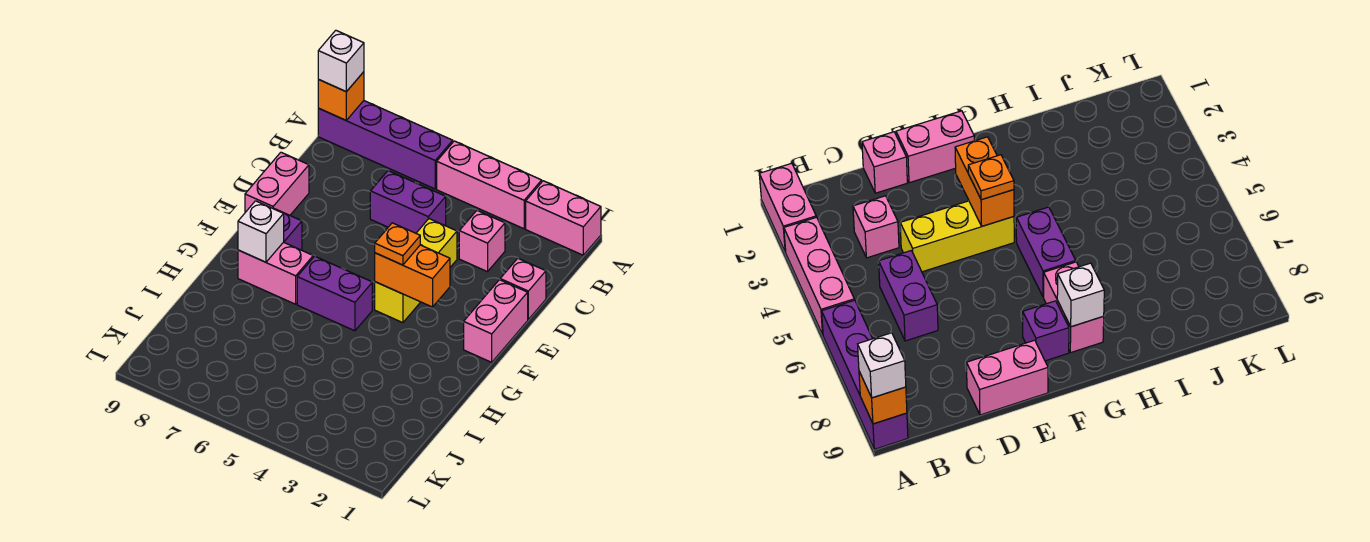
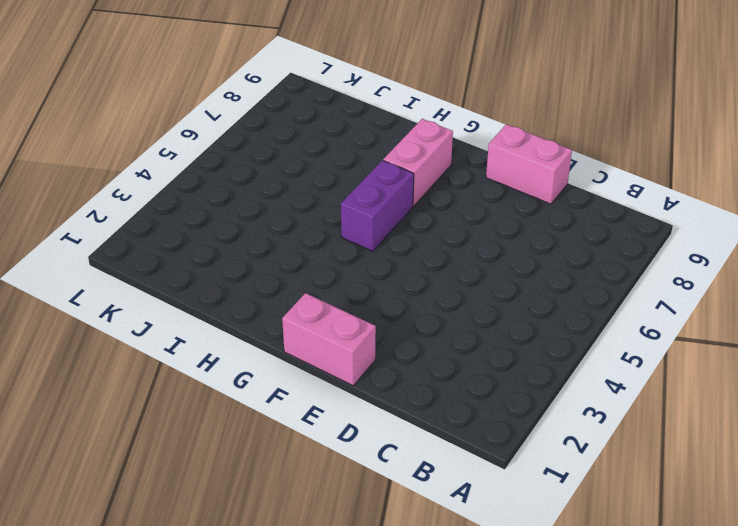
none -> pink 1x2 brick [526,181,601,255]
none -> pink 1x3 brick [437,141,542,229]
none -> purple 1x4 brick [318,101,453,189]

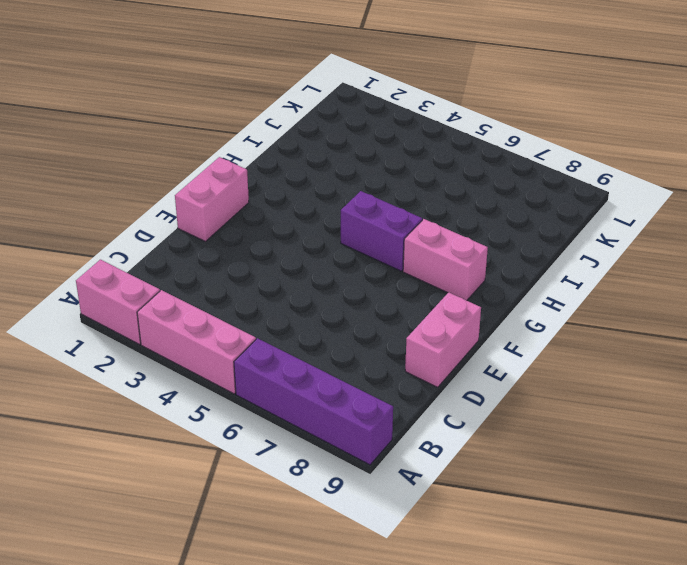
none -> pink 1x1 brick [459,210,505,272]
none -> purple 1x2 brick [370,171,446,233]
none -> pink 1x1 brick [500,258,546,319]

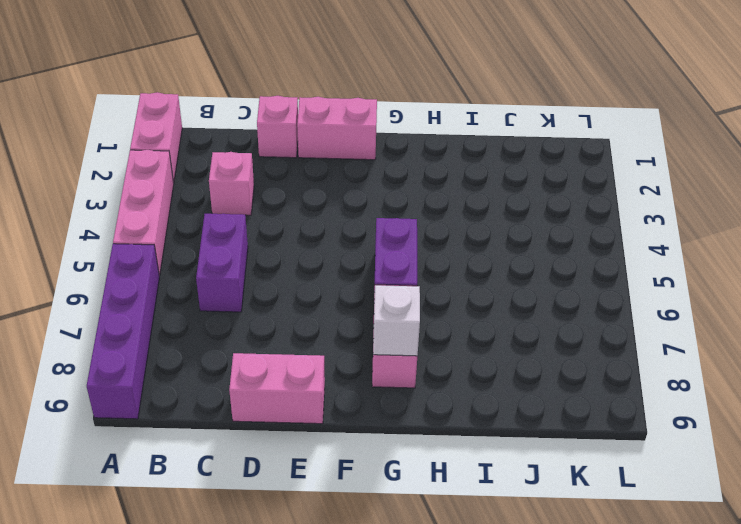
none -> yellow 1x3 brick [375,219,457,323]
none -> purple 1x1 brick [275,209,302,250]
none -> orange 1x1 brick [318,72,364,120]

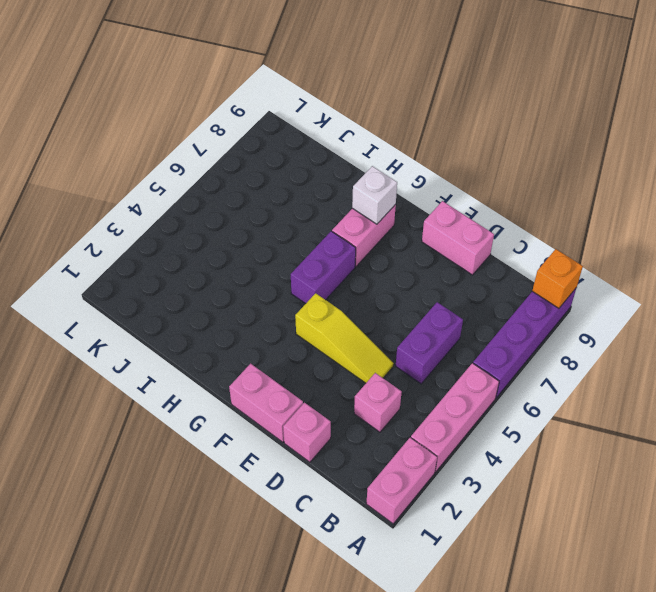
yellow 1x3 slope [295,293,393,383] -> yellow 1x3 brick [375,219,457,323]
none -> purple 1x1 brick [275,209,302,250]
none -> orange 1x2 brick [375,245,450,307]
none -> white 1x1 brick [318,30,364,92]

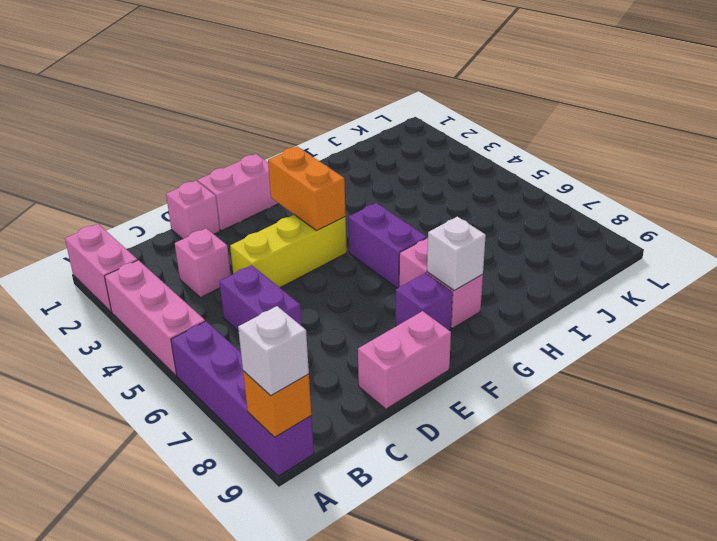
none -> orange 1x1 plate [375,223,420,265]

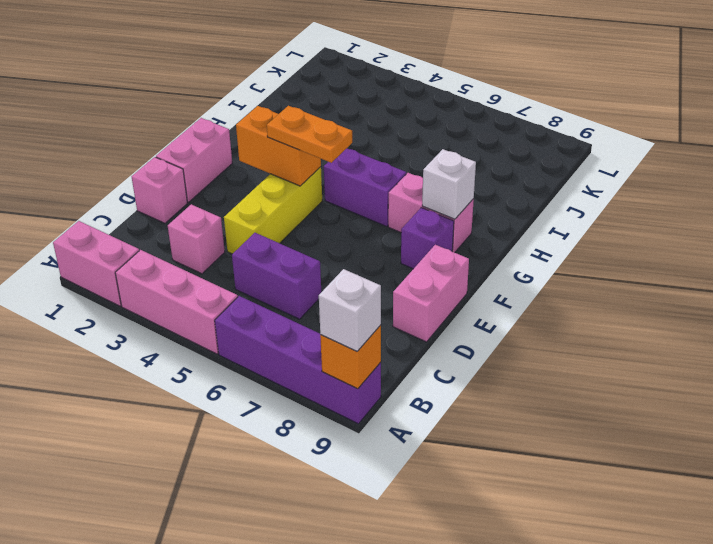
orange 1x2 plate [267,106,352,163] -> orange 1x1 plate [375,223,420,265]

